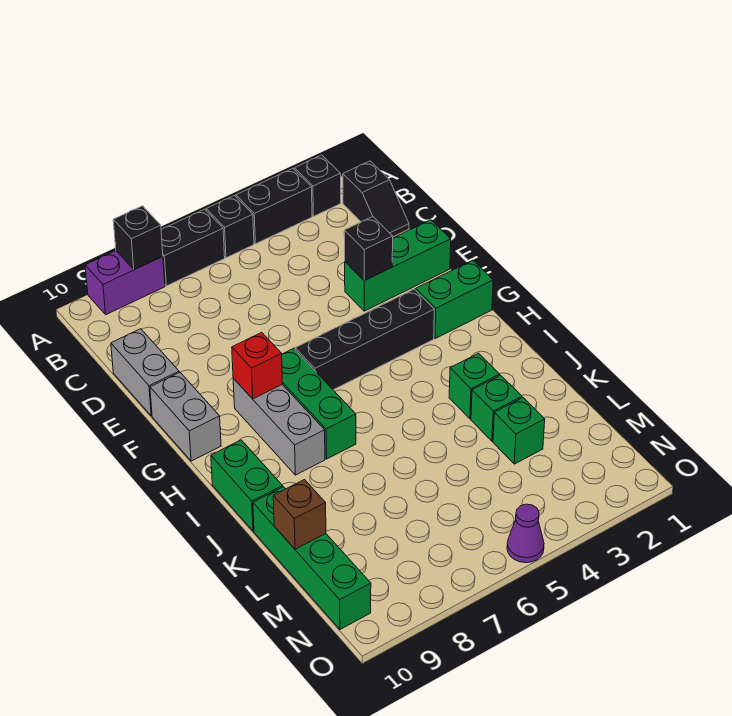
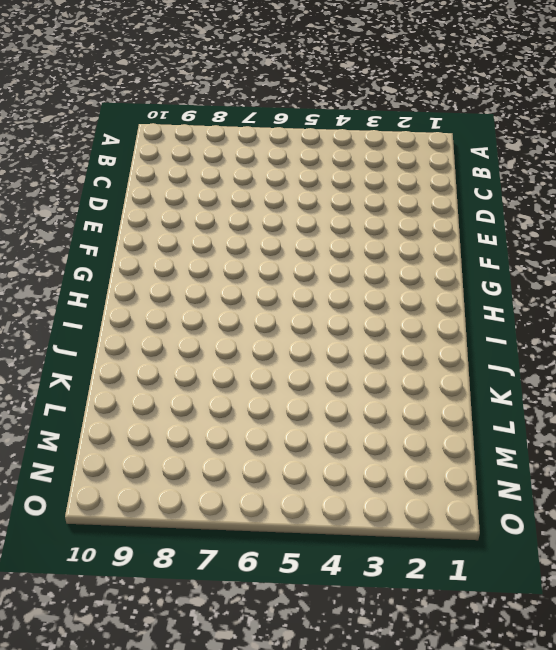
none -> black 1x1 brick [294,155,341,216]
none -> black 1x2 brick [236,169,312,244]
none -> black 1x1 brick [206,196,254,258]

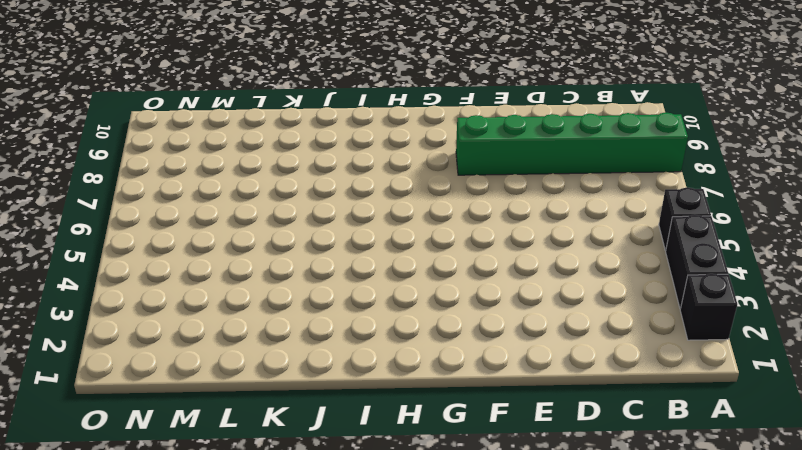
green 1x6 brick [456,112,688,175] -> purple 1x2 brick [85,251,165,315]
none -> black 1x2 brick [161,209,225,286]
none -> black 1x2 slope [343,161,409,237]
none -> grey 1x2 brick [111,329,179,416]

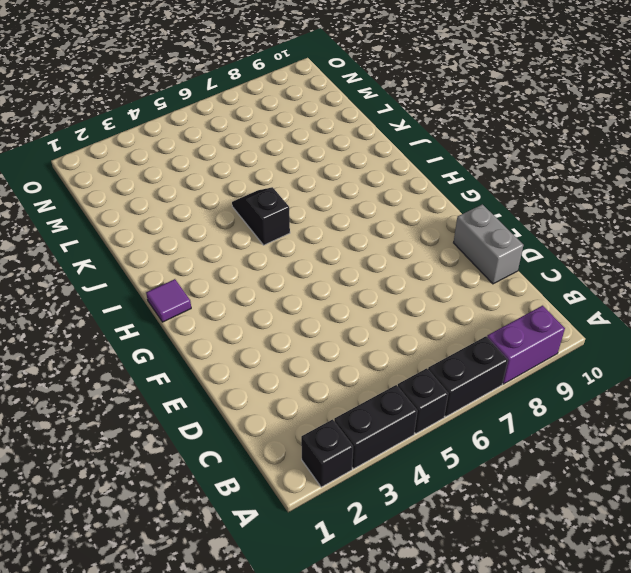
purple 1x1 tile [146,279,191,322] -> none
black 1x2 slope [232,187,290,245] -> black 1x2 slope moved to [343,161,409,237]
none -> green 1x3 brick [345,220,451,311]
none -> grey 1x2 brick [150,372,221,461]
none -> green 1x2 brick [416,260,493,339]

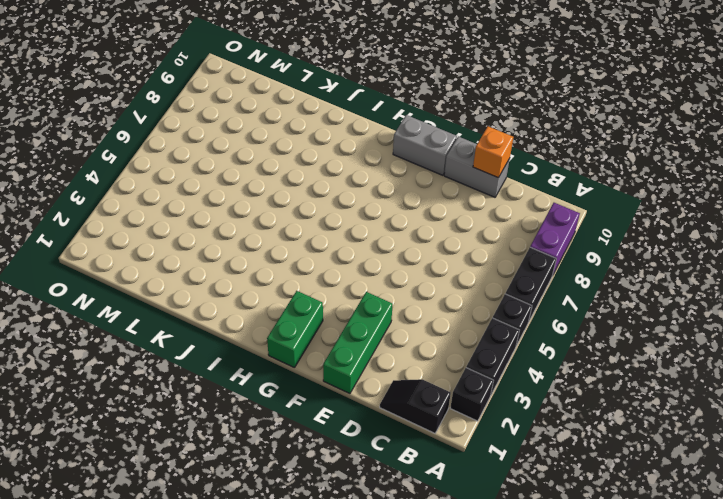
orange 1x1 brick [473,126,513,178] -> none
none -> black 1x4 brick [295,289,434,390]
none -> green 1x3 brick [282,349,356,459]
none -> grey 1x3 brick [233,379,325,475]

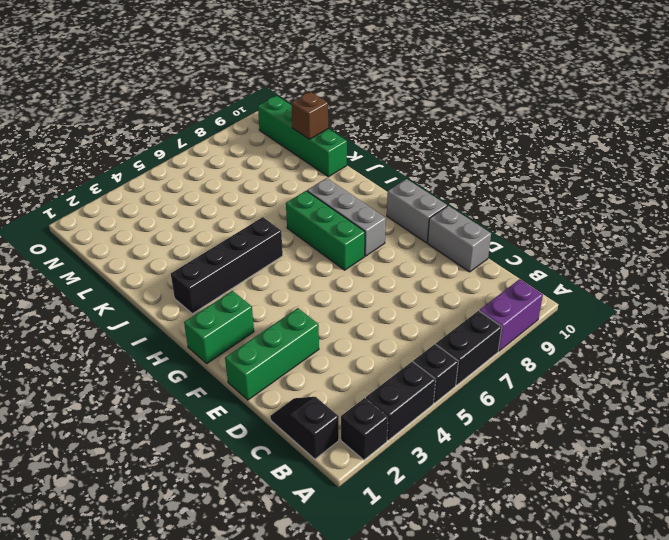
black 1x4 brick [171,217,283,314] -> black 1x4 brick moved to [295,289,434,390]
none -> green 1x2 brick [211,440,283,531]
none -> green 1x1 brick [449,353,500,419]
none -> green 1x1 brick [471,375,522,441]

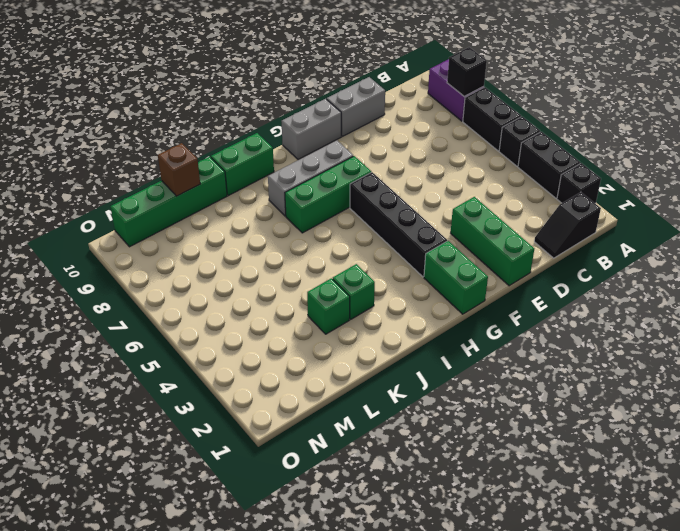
none -> green 1x1 brick [493,398,545,464]
none -> purple 1x1 cone [507,504,544,563]
none -> black 1x1 brick [344,217,393,281]

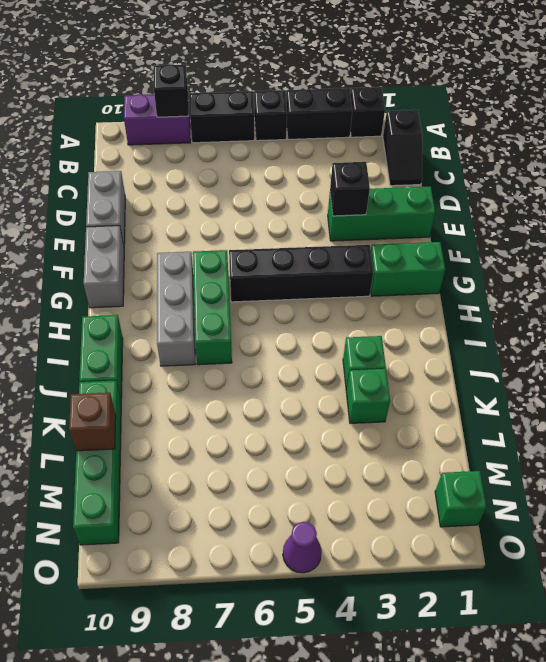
green 1x1 brick [435,471,486,527] -> green 1x1 brick moved to [493,398,545,464]
none -> red 1x1 brick [232,332,282,399]

